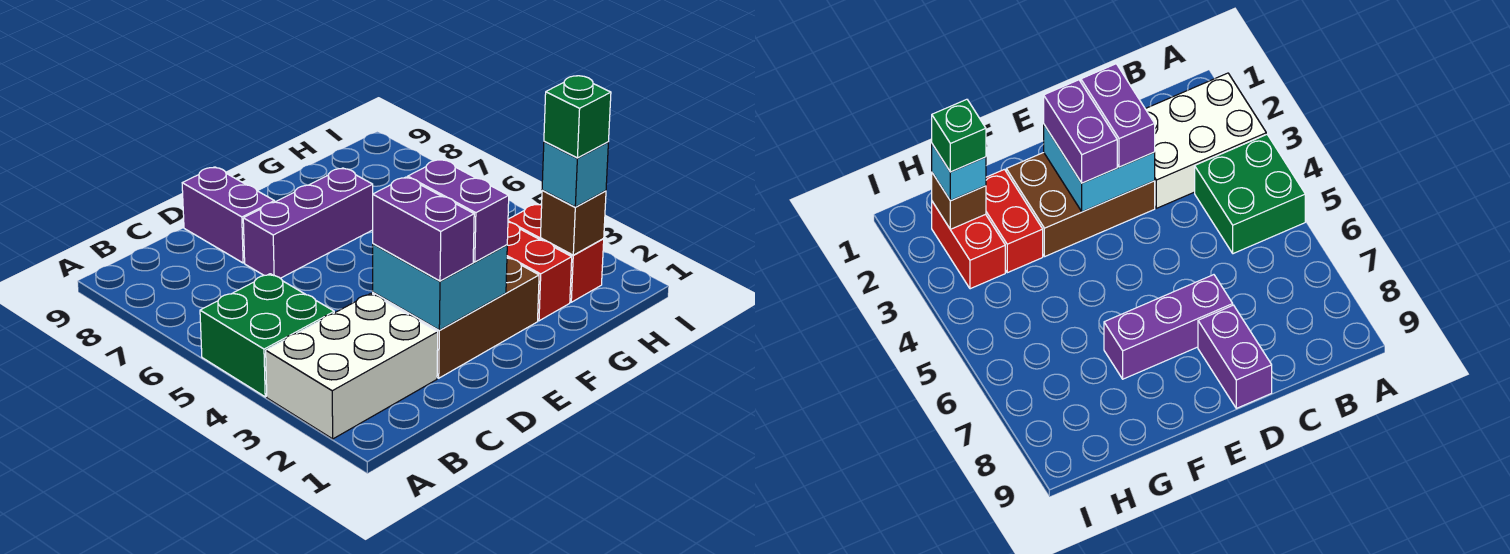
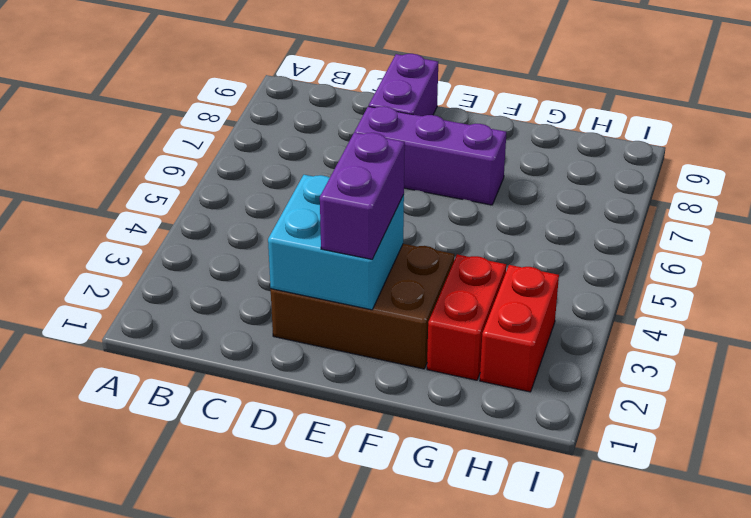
none -> white 2x3 brick [266,294,438,439]
none -> green 2x2 brick [200,274,334,397]
none -> brown 1x1 brick [540,190,606,255]

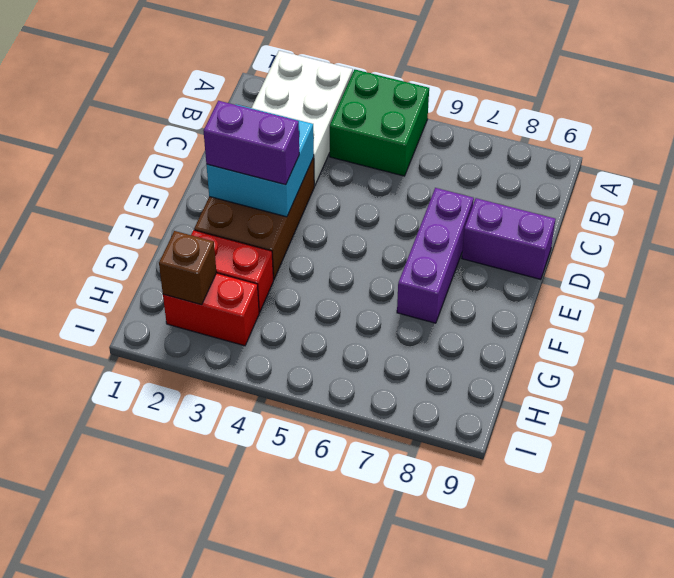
none -> purple 1x2 brick [373,177,474,281]
none -> cyan 1x1 brick [542,141,608,207]
none -> green 1x1 brick [544,76,611,158]

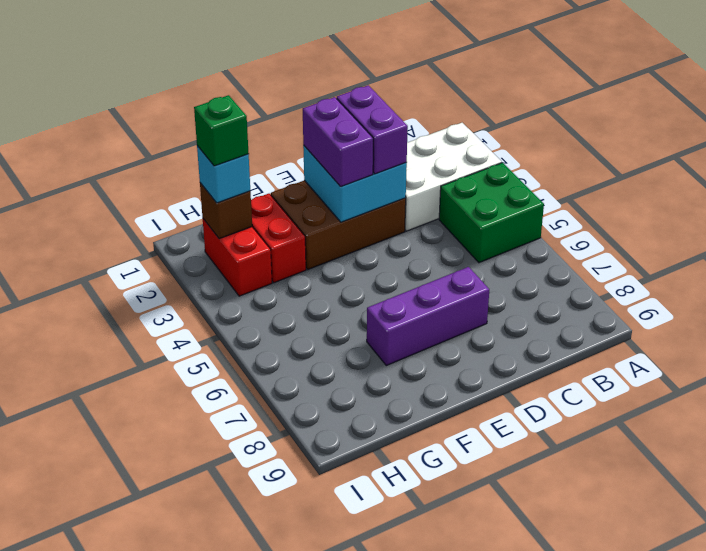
none -> purple 1x2 brick [182,167,275,263]

